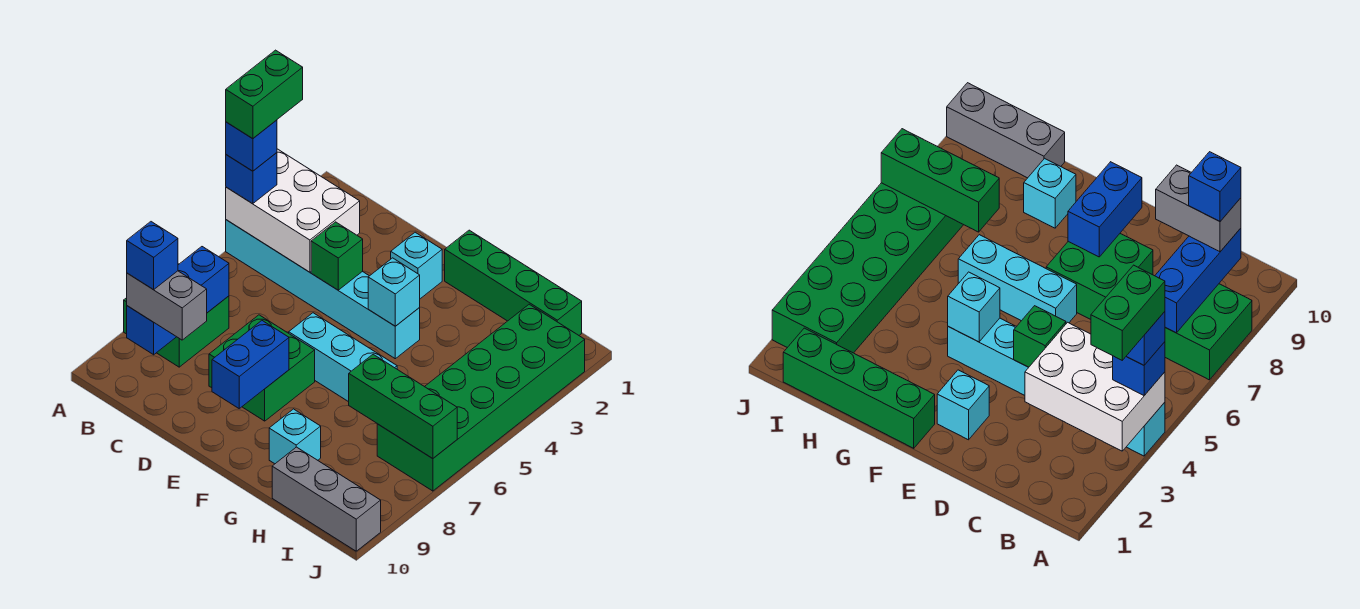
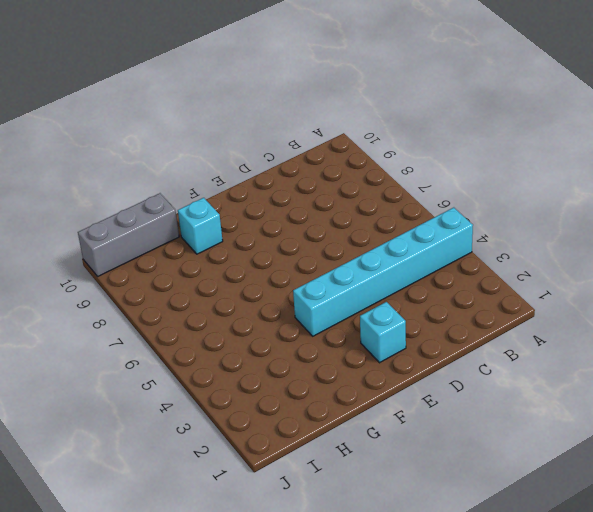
none -> green 2x2 brick [124,264,229,367]
none -> green 2x2 brick [209,315,315,421]
none -> cyan 1x3 brick [289,313,397,402]

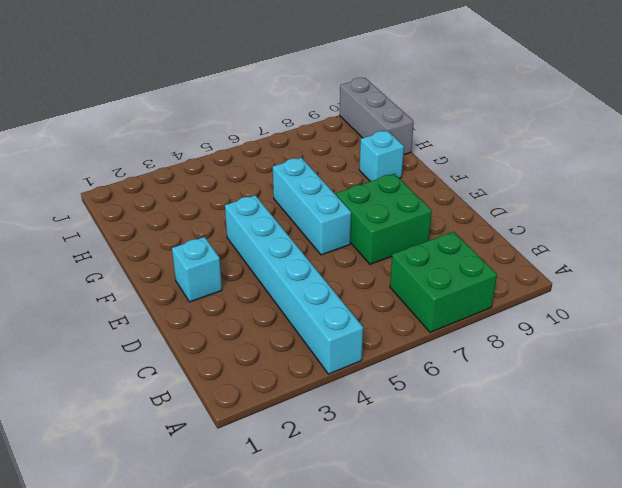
none -> green 1x4 brick [445,230,582,335]
none -> green 2x6 brick [377,304,585,491]
none -> white 2x3 brick [226,149,360,272]

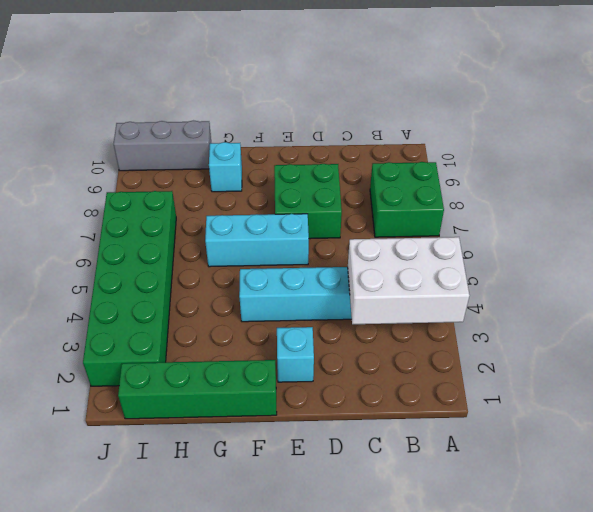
none -> blue 1x3 brick [127,247,229,355]
none -> green 1x1 brick [311,222,363,290]
none -> blue 1x2 brick [212,321,289,408]

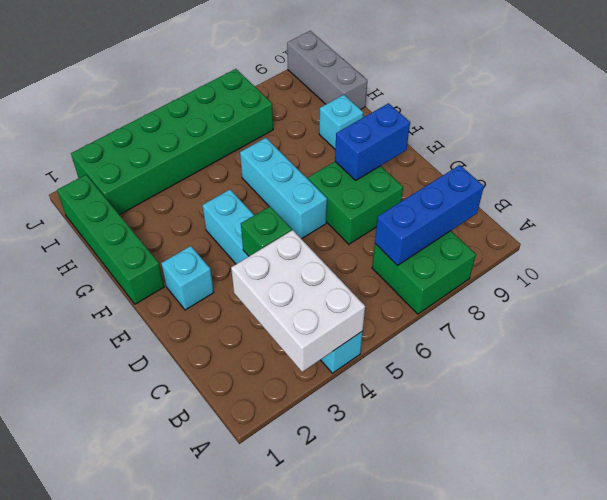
none -> cyan 1x1 brick [368,258,420,326]
none -> green 1x3 brick [349,354,457,459]
none -> blue 1x1 brick [226,153,277,204]

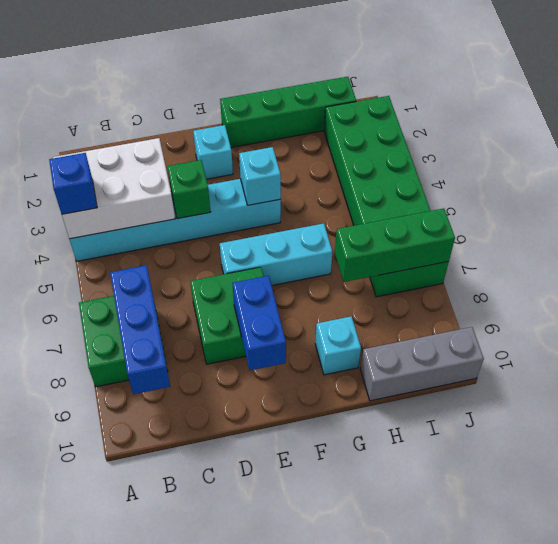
none -> grey 1x2 brick [127,271,207,340]
none -> blue 1x1 brick [226,120,277,171]
none -> blue 1x1 brick [127,222,178,290]

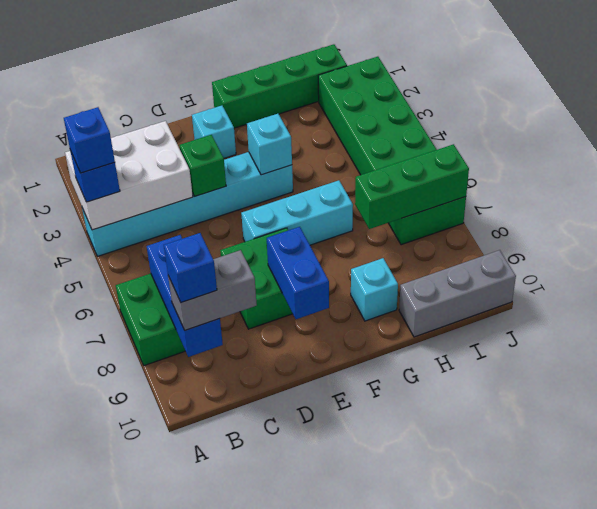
none -> green 1x2 brick [226,50,303,139]

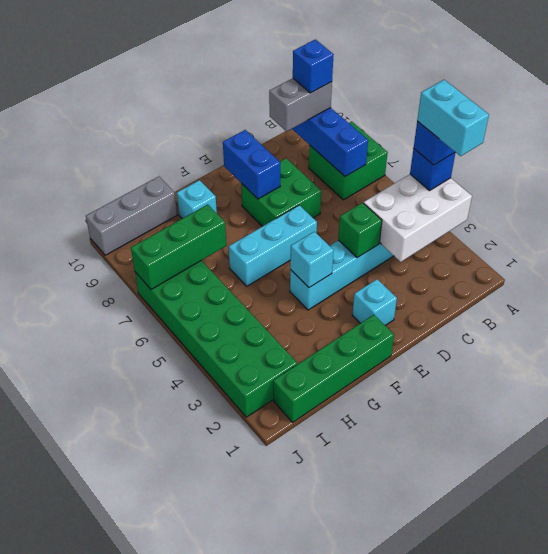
cyan 1x2 brick [417,80,489,156] -> green 1x2 brick [226,50,303,139]

